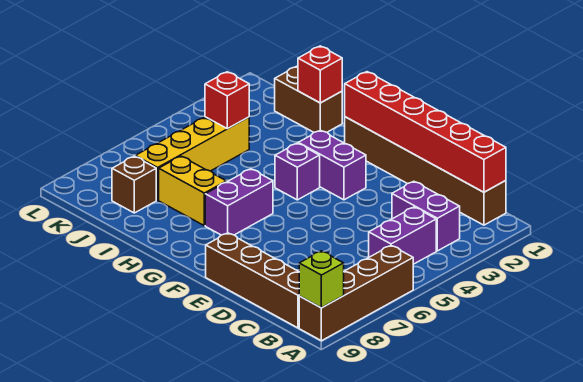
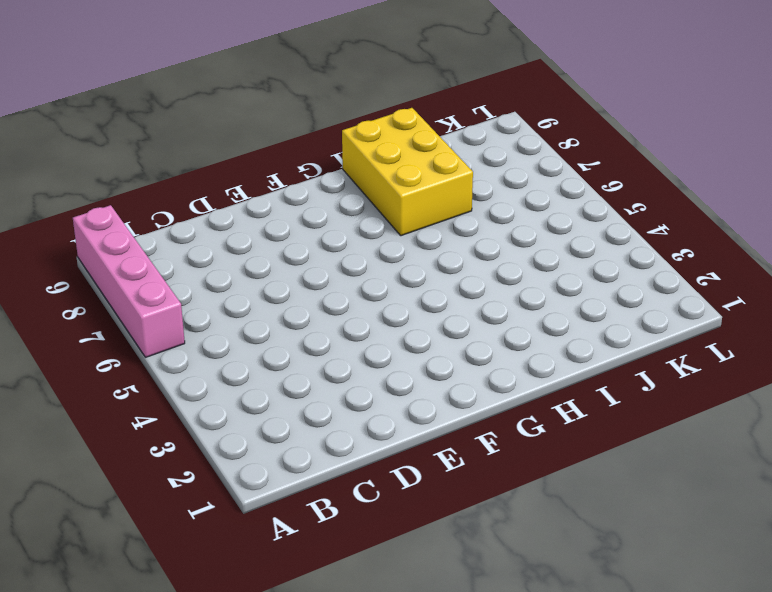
pink 1x4 brick [73,205,185,357] -> brown 1x4 brick [299,246,413,341]
yellow 2x3 brick [342,108,473,236] -> yellow 1x2 brick [159,156,226,226]
none -> brown 1x6 brick [345,117,506,225]
none -> purple 1x2 brick [392,181,460,251]
none -> purple 1x2 brick [369,207,436,264]

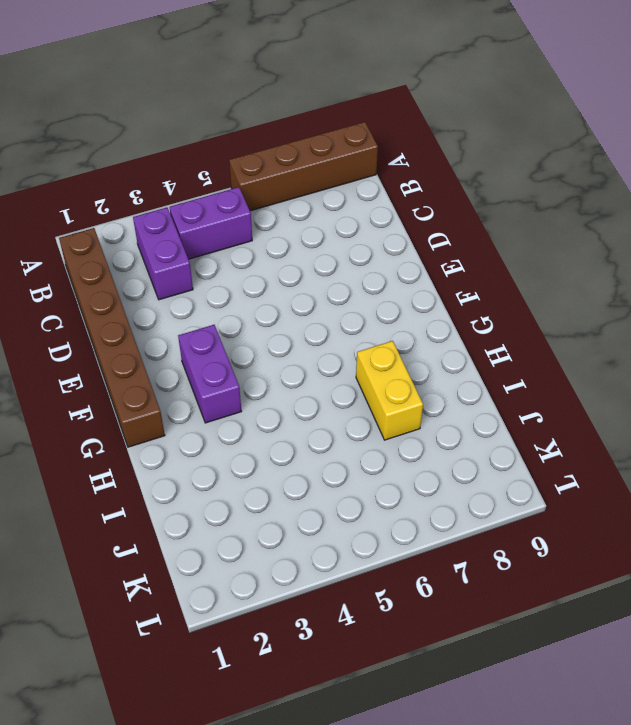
none -> brown 1x4 brick [206,233,299,328]
none -> purple 1x1 brick [275,143,320,200]
none -> purple 1x2 brick [205,169,273,235]

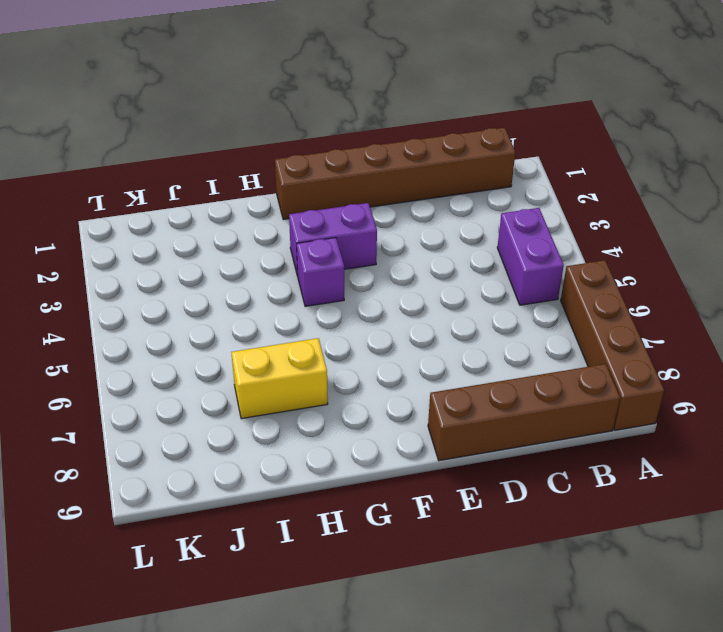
none -> purple 1x2 brick [392,181,460,251]
none -> purple 1x2 brick [205,169,273,235]
none -> brown 1x2 brick [275,66,342,132]

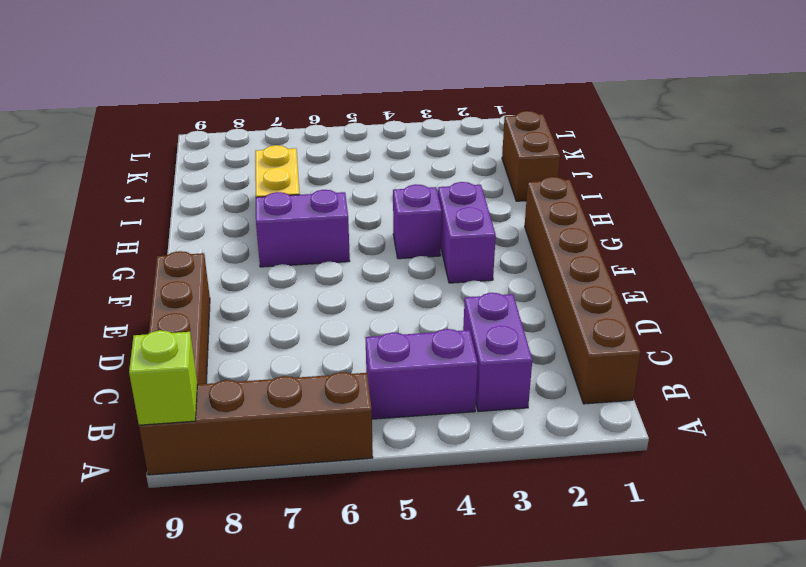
none -> yellow 1x4 brick [135,117,249,200]
none -> brown 1x1 brick [112,156,156,213]
none -> red 1x6 brick [345,72,506,192]

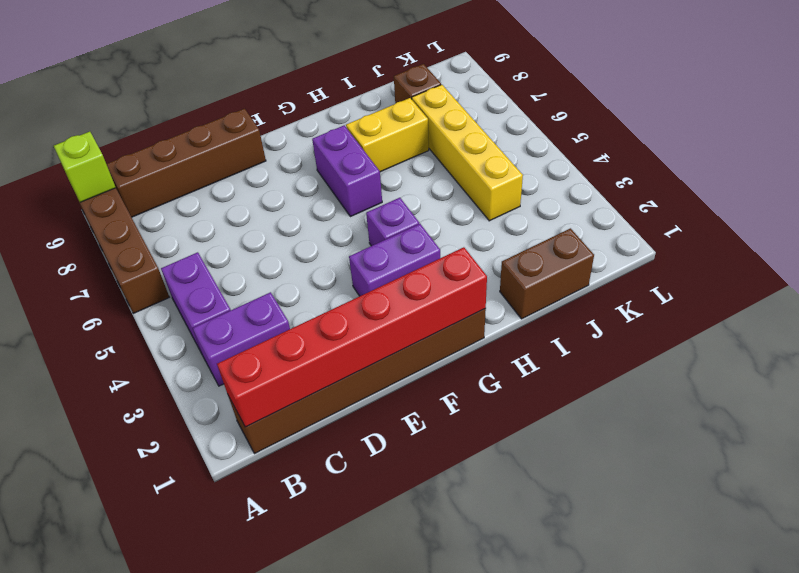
none -> red 1x1 brick [298,46,342,103]
none -> red 1x1 brick [205,72,249,129]

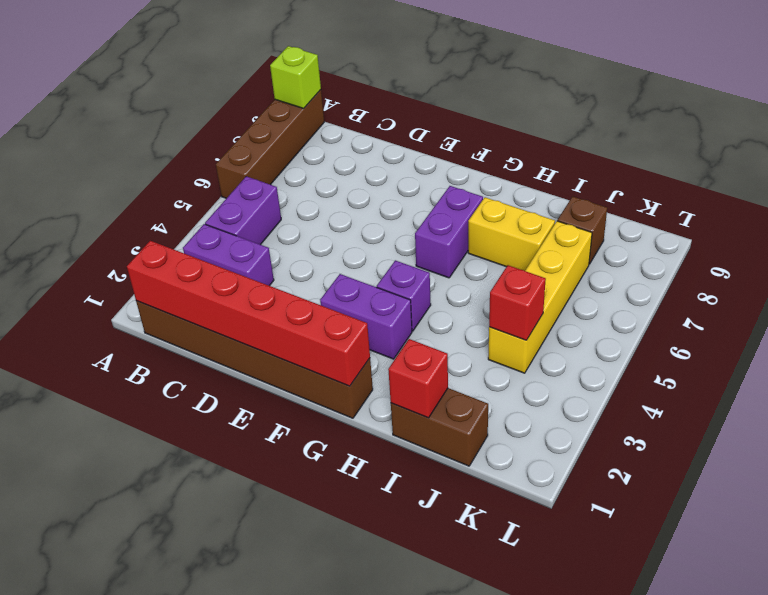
none -> brown 1x4 brick [206,233,299,328]

